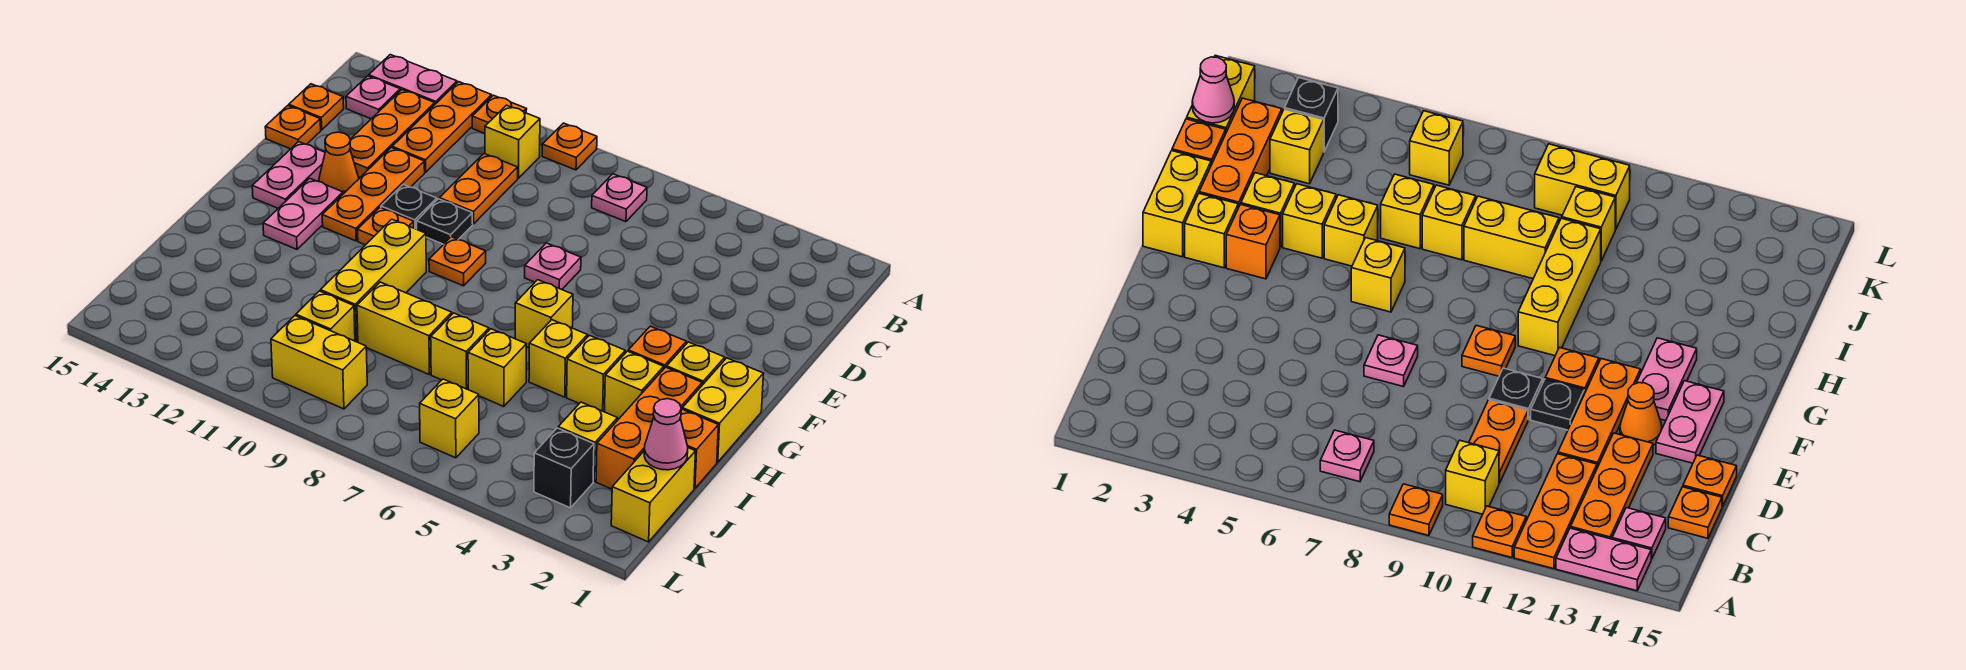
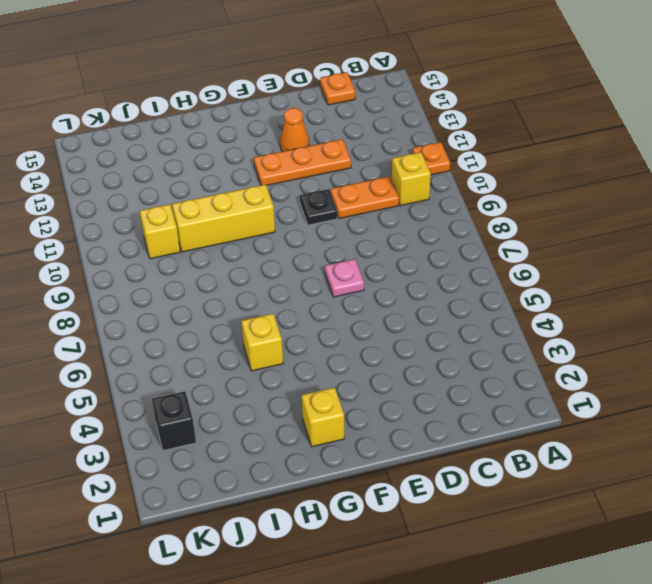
none -> orange 1x1 plate [542,123,597,170]
none -> orange 1x3 plate [392,82,492,172]
none -> pink 1x2 plate [369,55,457,104]
none -> pink 1x1 plate [592,174,647,222]

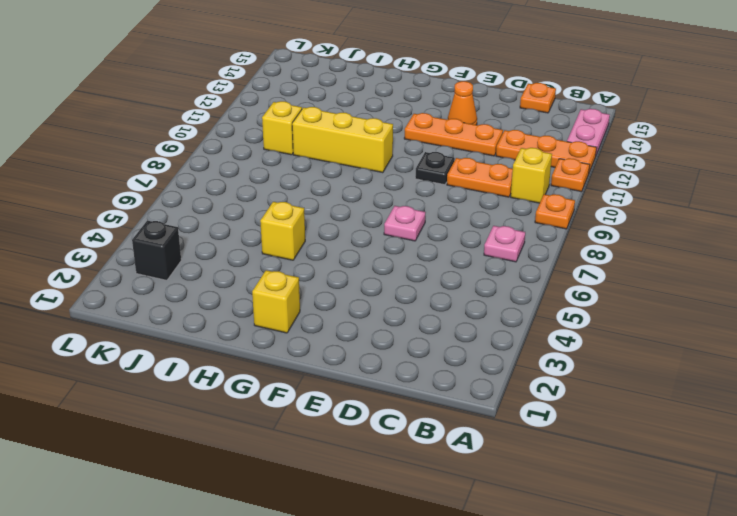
none -> orange 1x3 plate [350,90,435,177]
none -> pink 1x1 plate [346,76,400,119]
none -> orange 1x1 plate [265,106,321,149]
none -> black 1x1 plate [381,184,437,229]

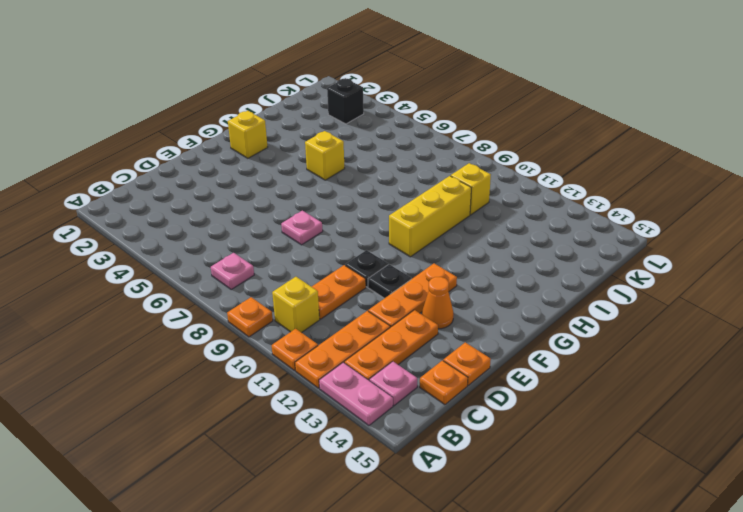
none -> pink 1x2 plate [252,142,325,208]
none -> orange 1x1 plate [429,237,486,286]
none -> orange 1x1 plate [358,207,414,245]
none -> pink 1x2 plate [263,178,343,249]

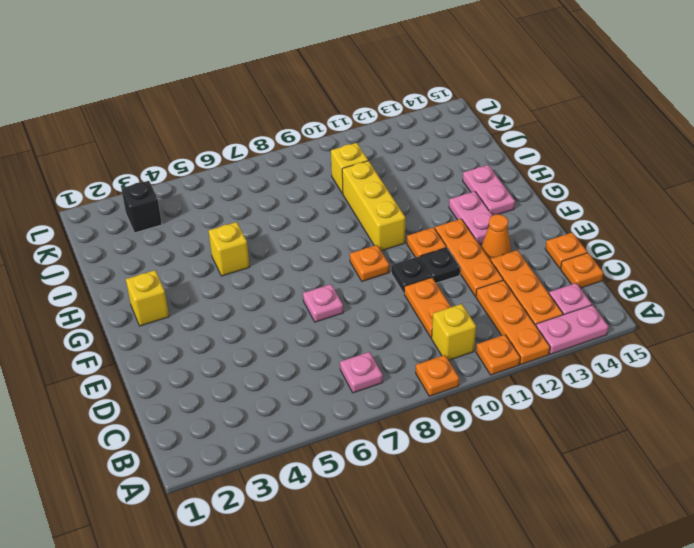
pink 1x2 plate [463,165,515,215] -> pink 1x2 plate moved to [252,142,325,208]
none -> yellow 1x2 brick [682,358,763,462]
none -> orange 1x1 brick [628,326,686,368]
none -> yellow 1x1 brick [515,280,573,347]
none -> orange 1x3 brick [596,367,702,489]

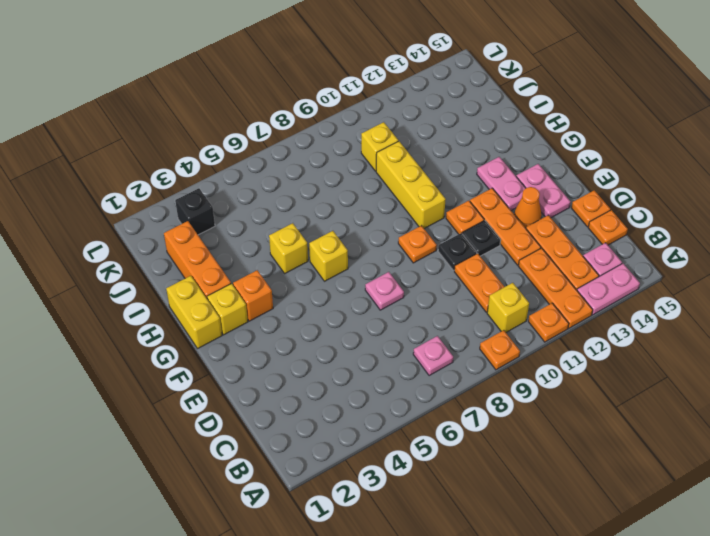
none -> yellow 1x1 brick [604,351,664,420]
none -> yellow 1x1 brick [567,335,625,412]
none -> orange 1x1 brick [680,409,718,488]
none -> yellow 1x1 brick [468,329,526,407]

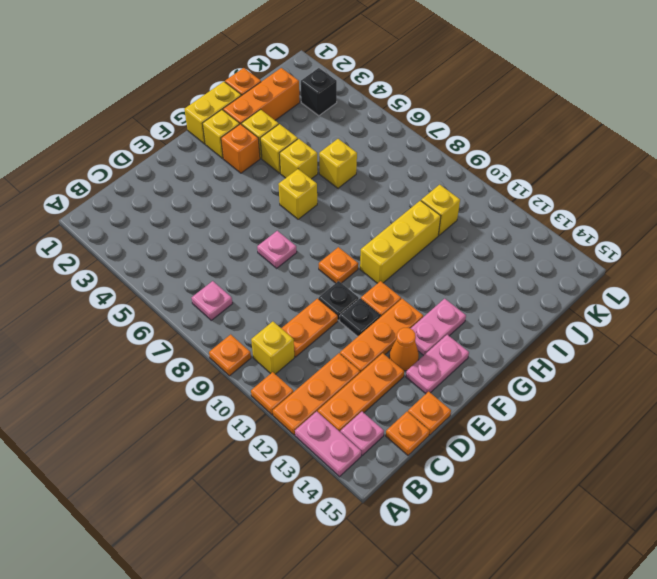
none -> yellow 1x1 brick [431,313,489,389]
none -> yellow 1x2 brick [357,282,452,374]
none -> yellow 1x2 brick [611,448,696,542]
none -> yellow 1x1 brick [558,402,618,481]

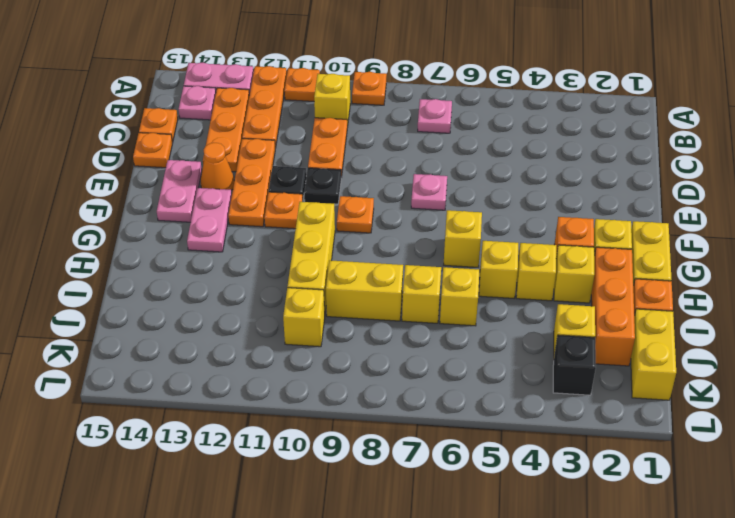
none -> yellow 1x1 brick [420,379,479,458]
none -> yellow 1x2 brick [271,316,367,409]
none -> pink 1x1 cone [644,399,688,470]

